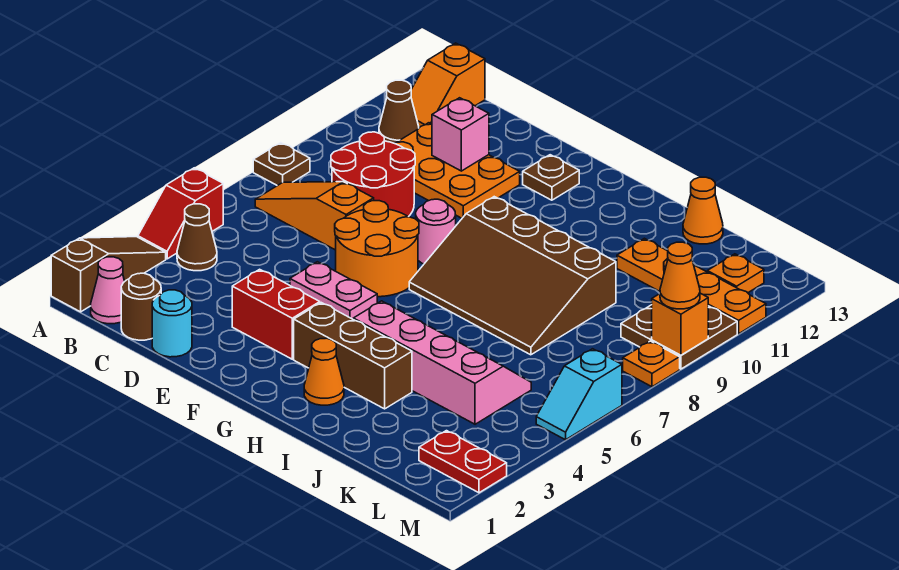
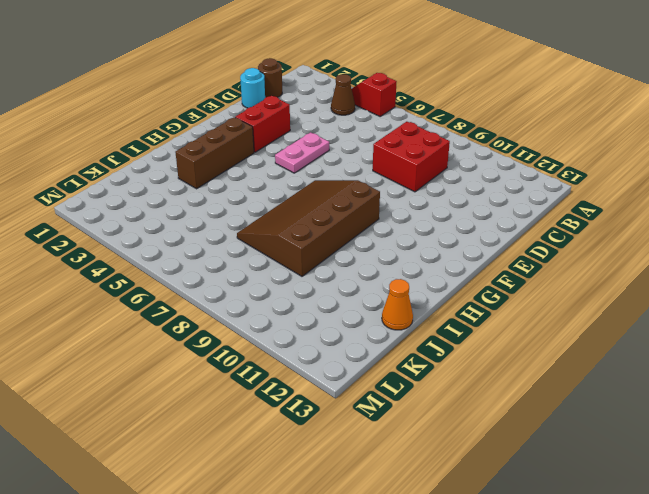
red 2x2 brick [373,122,450,192] -> red 2x2 round brick [331,132,415,217]
none -> brown 1x3 slope [51,237,166,312]
none -> brown 1x1 plate [253,143,310,186]
none -> pink 1x1 cone [91,257,125,324]
none -> orange 1x3 slope [255,182,374,250]

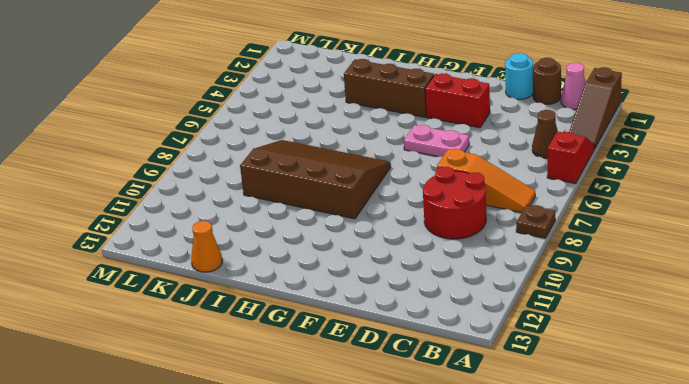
none -> brown 1x1 cone [379,80,419,143]
none -> orange 1x2 slope [411,43,485,128]
none -> orange 2x3 plate [395,123,520,218]
none -> orange 2x2 round brick [335,201,419,297]

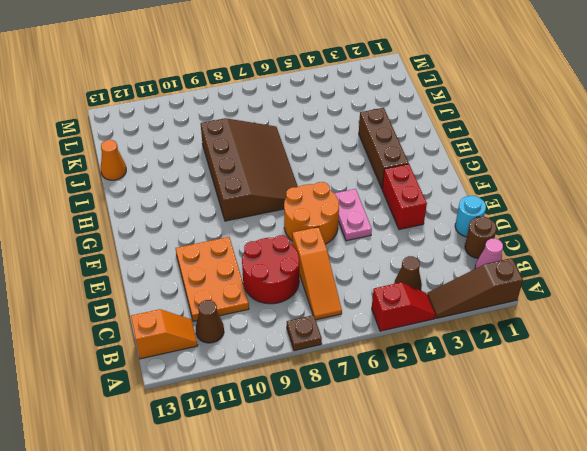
none -> pink 1x1 round brick [416,199,456,264]
none -> brown 1x1 plate [523,155,579,200]
none -> orange 1x1 cone [304,338,344,405]
none -> pink 2x4 slope [353,301,531,424]

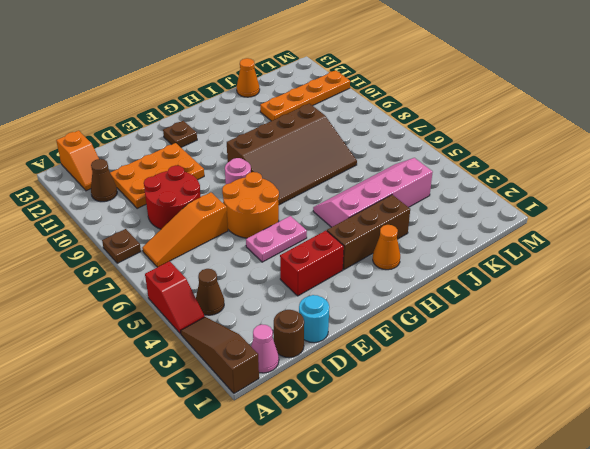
none -> red 1x2 plate [419,431,507,493]
none -> brown 2x2 plate [621,305,737,369]
none -> orange 1x1 plate [707,254,764,293]
none -> cyan 1x2 slope [536,349,622,440]

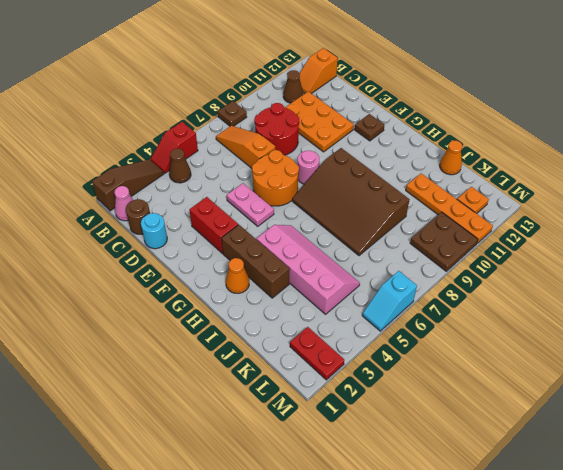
none -> orange 1x1 plate [623,341,680,387]
none -> pink 1x1 brick [432,98,489,171]
none -> orange 1x1 brick [652,293,708,355]
none -> orange 1x1 cone [660,242,700,309]

